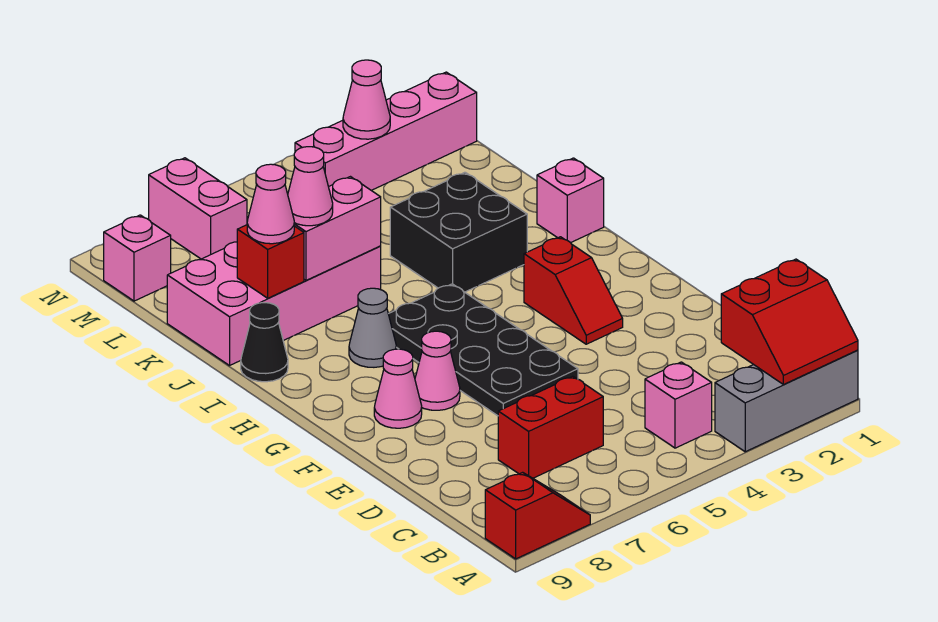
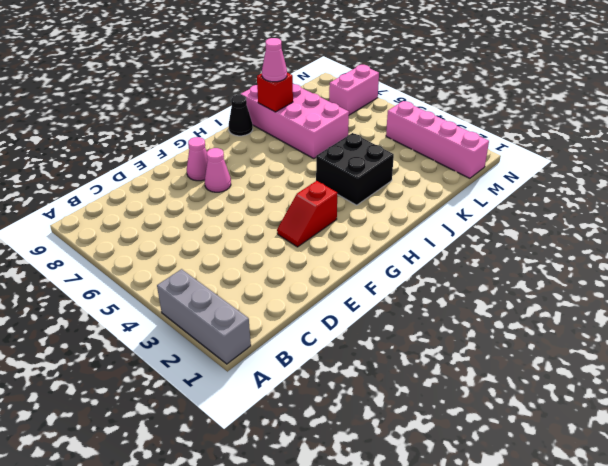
none -> red 1x2 slope [485,472,590,559]
none -> pink 1x1 brick [645,362,712,448]
none -> red 1x2 brick [498,376,603,478]

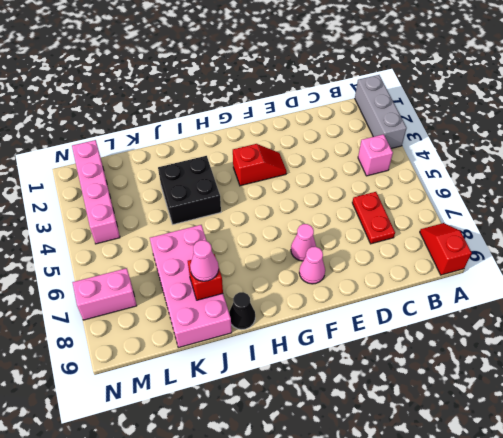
red 1x2 plate [352,192,395,244] -> red 1x2 brick [498,376,603,478]
none -> black 2x4 plate [388,284,578,416]
none -> grey 1x1 cone [349,288,396,367]
none -> pink 1x1 brick [537,158,604,243]

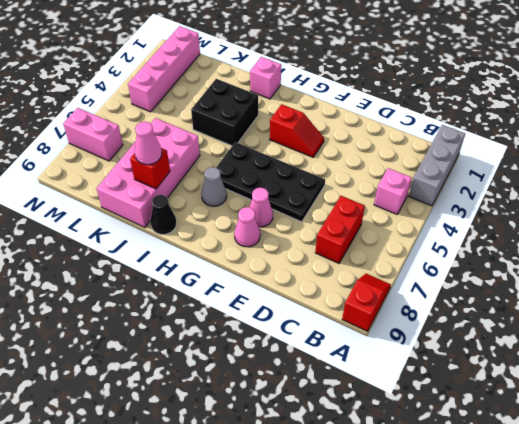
none -> pink 1x1 brick [104,215,171,301]
none -> red 2x2 slope [721,259,858,385]
none -> pink 1x2 brick [294,177,381,280]

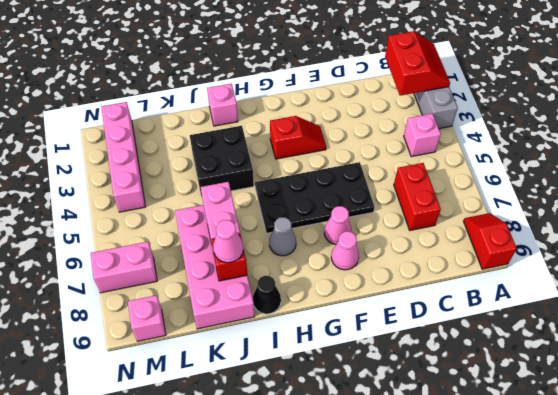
none -> pink 1x1 cone [343,60,390,139]
none -> pink 1x1 cone [288,147,333,226]

